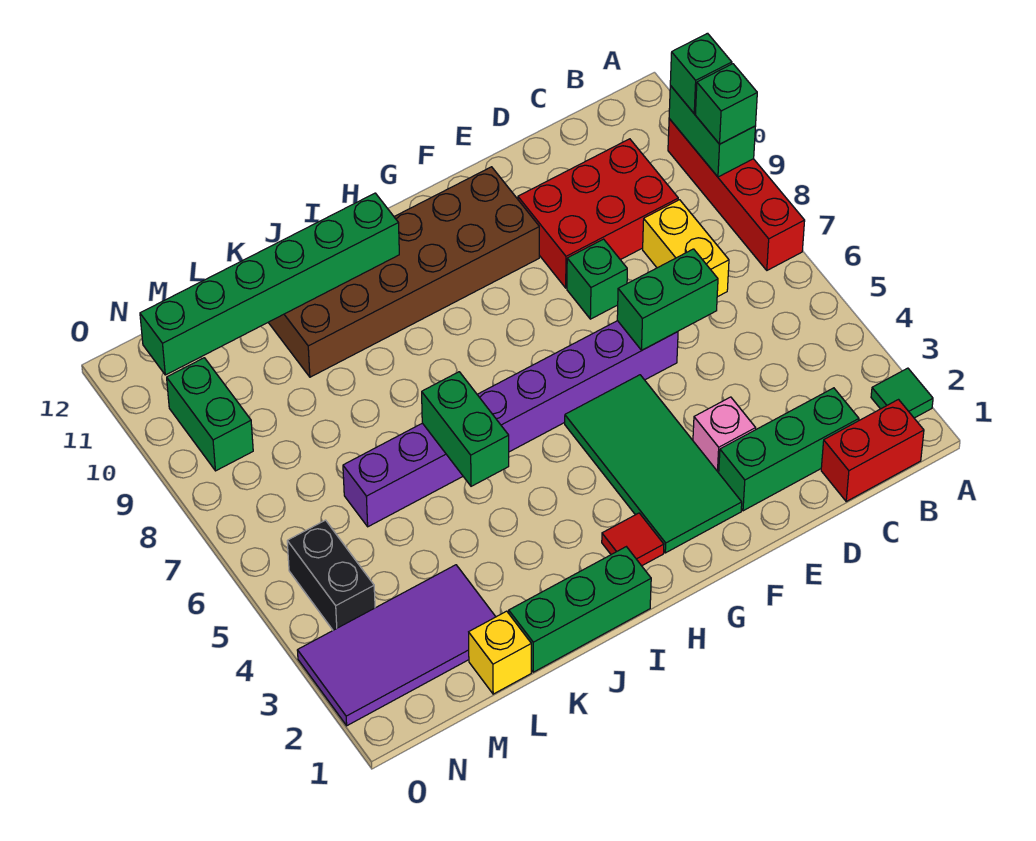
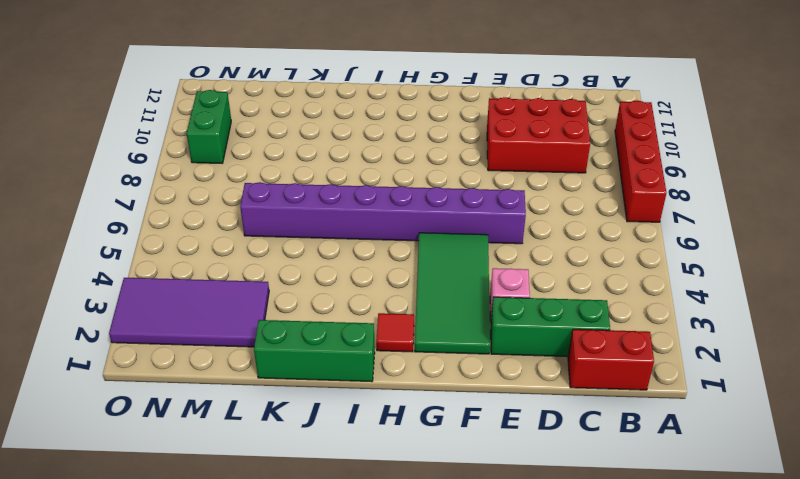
none -> green 1x1 tile [871,368,933,418]
none -> yellow 1x2 brick [643,200,729,297]
none -> green 1x1 brick [567,239,627,319]

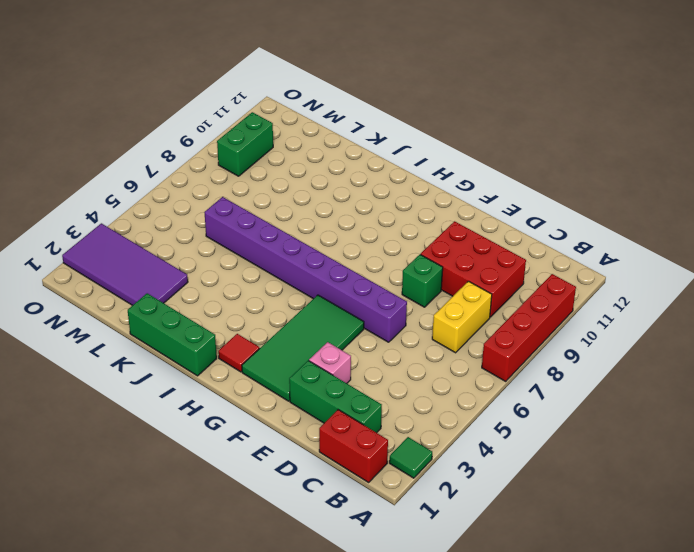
none -> brown 2x6 brick [268,167,539,377]
none -> yellow 1x1 brick [469,611,531,694]
none -> black 1x2 brick [287,520,375,630]

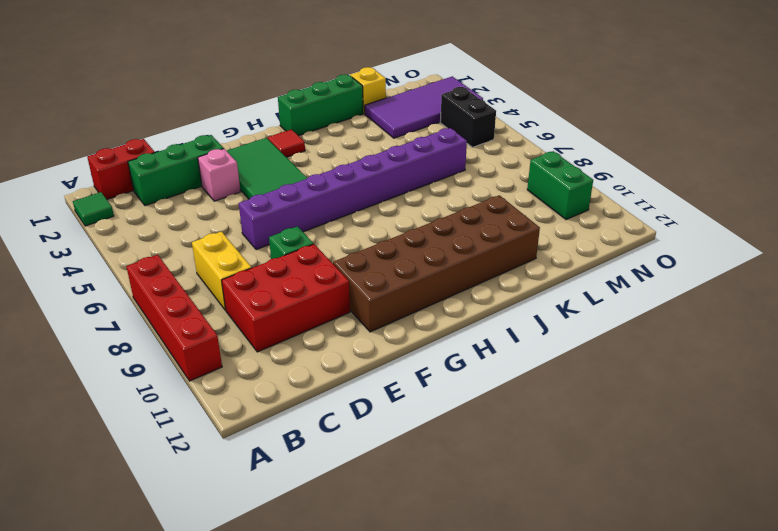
none -> green 1x2 brick [669,86,756,177]
none -> green 1x2 brick [617,249,718,350]
none -> green 1x6 brick [140,193,399,375]

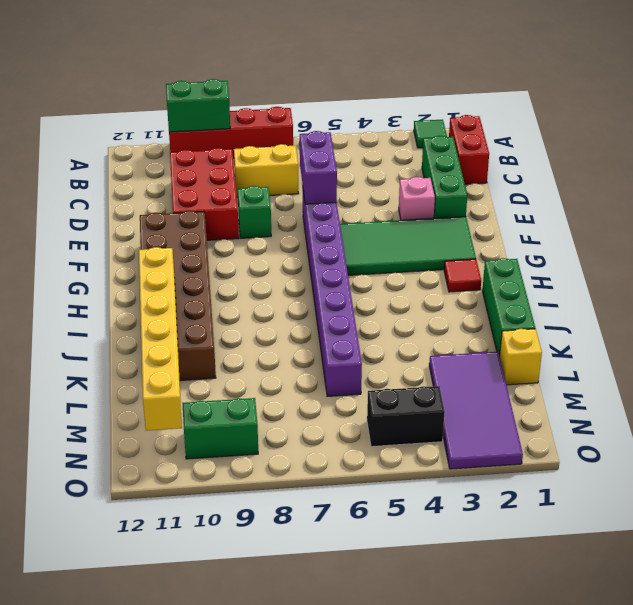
purple 1x2 brick [300,131,337,204] -> green 1x2 brick [617,249,718,350]
yellow 1x6 brick [139,247,182,431] -> green 1x6 brick [140,193,399,375]
none -> green 1x2 brick [422,372,509,486]
none -> green 1x1 brick [695,64,757,144]
none -> green 1x1 brick [670,33,732,114]

